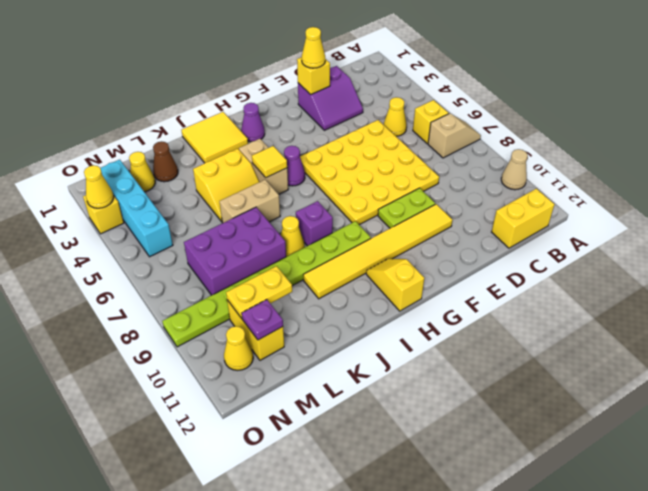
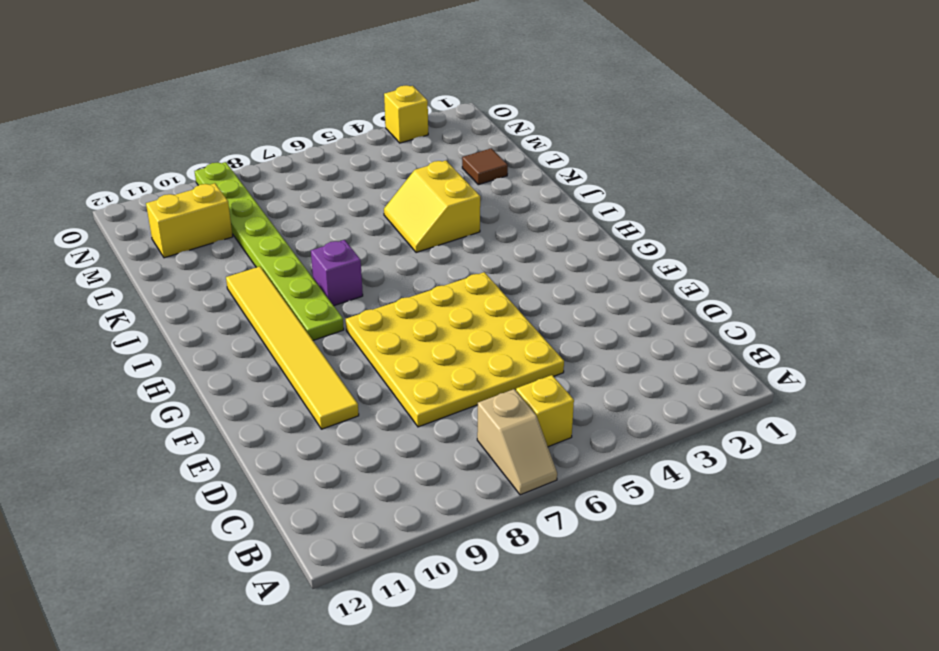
brown 1x1 tile [462,148,508,185] -> brown 1x1 cone [153,141,178,182]
none -> tan 1x1 cone [501,149,528,190]
none -> yellow 1x2 brick [492,188,555,248]
none -> yellow 1x1 cone [384,97,407,136]
none -> purple 2x2 slope [298,66,363,130]

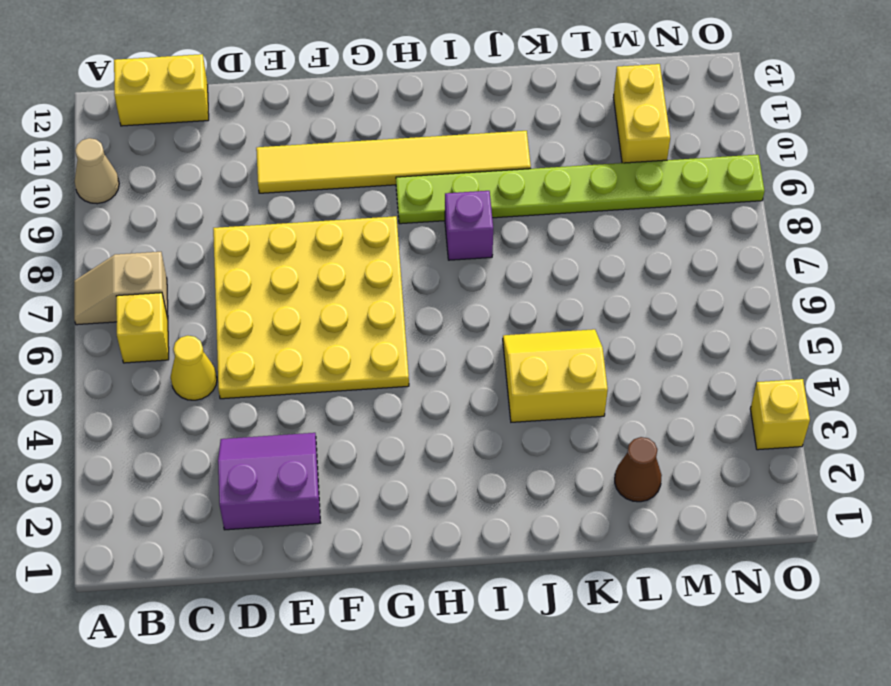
none -> lime 1x2 plate [378,188,435,228]
none -> purple 1x1 cone [241,103,265,142]
none -> purple 1x1 cone [284,146,305,186]
none -> yellow 1x2 slope [366,259,424,311]

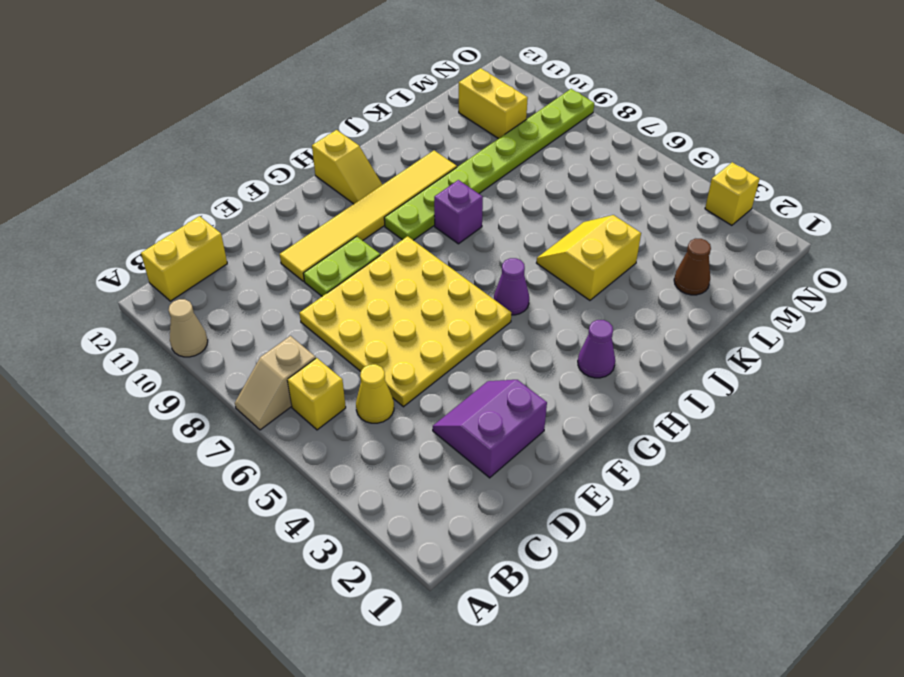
none -> yellow 2x2 tile [181,112,248,163]
none -> tan 1x2 brick [239,139,288,194]
none -> tan 1x2 brick [220,180,280,223]
none -> yellow 1x1 cone [281,216,305,257]

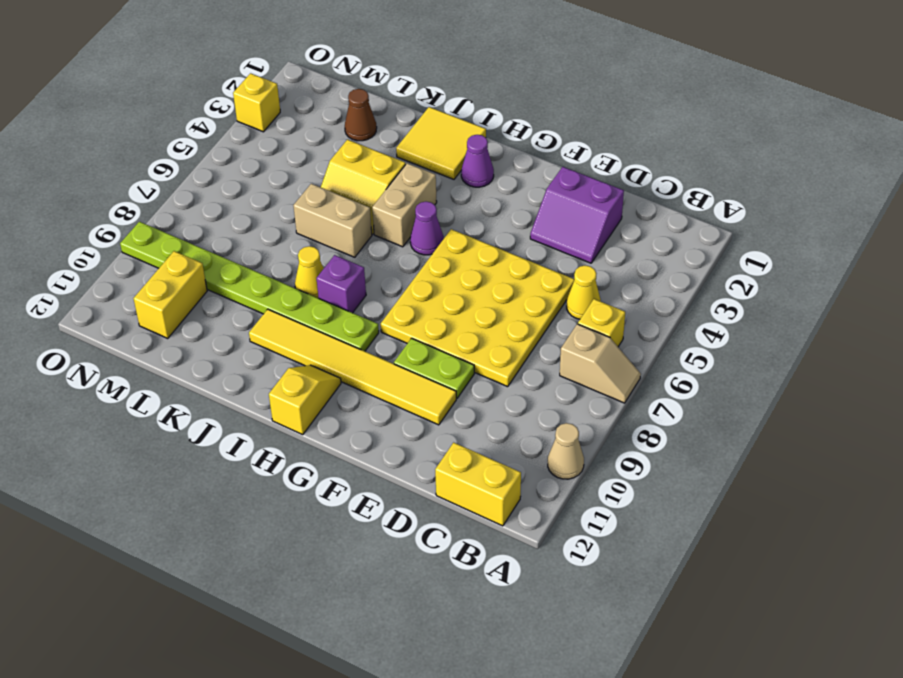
none -> purple 2x3 brick [184,207,286,295]
none -> yellow 1x1 cone [129,152,155,192]
none -> cyan 1x4 brick [101,160,173,257]
none -> yellow 1x1 cone [224,326,253,370]

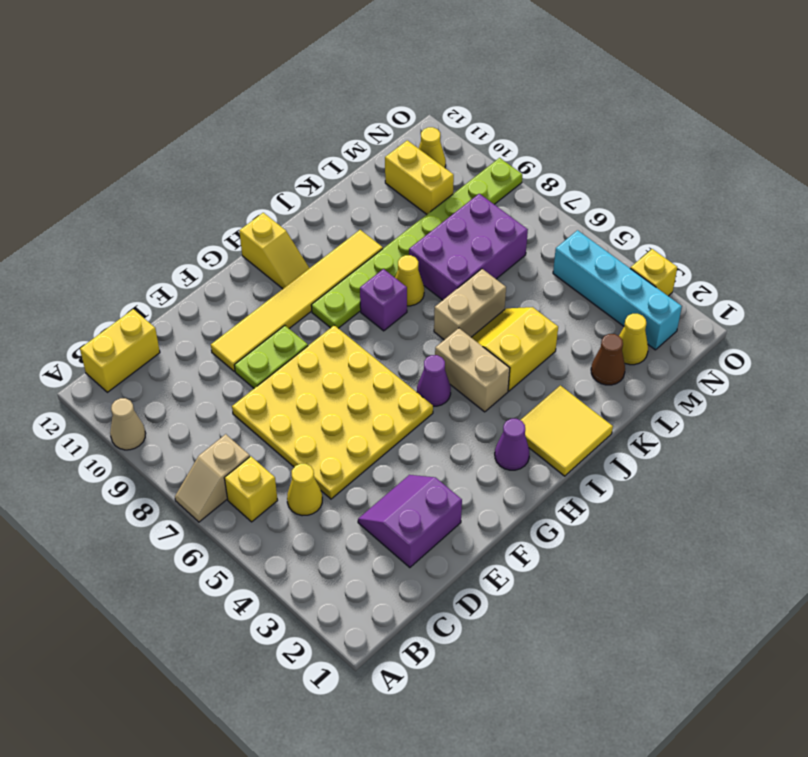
none -> yellow 1x1 brick [297,57,330,95]
none -> yellow 1x1 tile [252,146,287,178]
none -> yellow 1x2 plate [226,266,292,318]
none -> purple 1x1 plate [242,300,283,340]

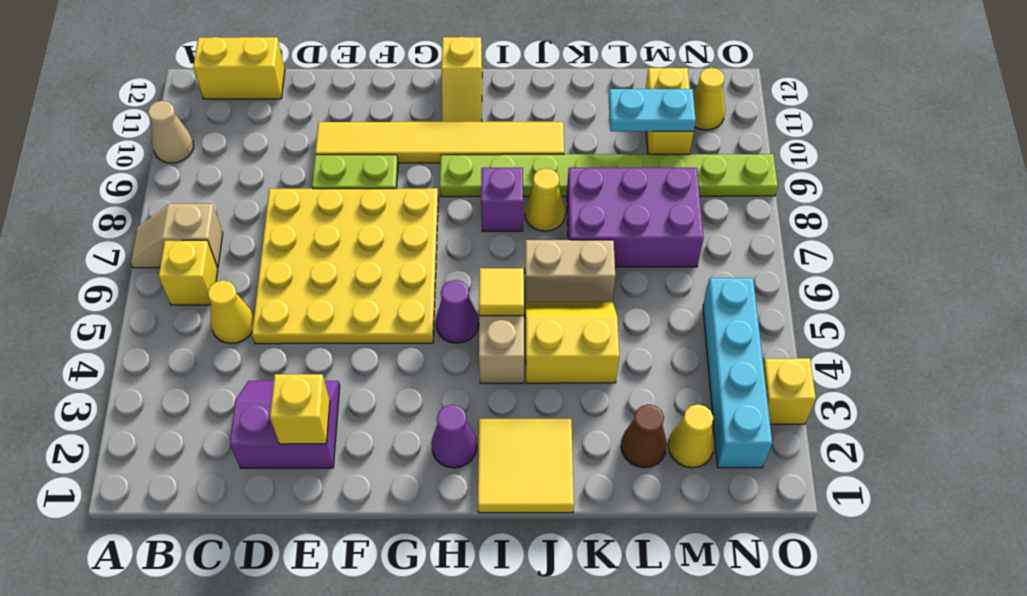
cyan 1x2 plate [609,89,696,131] -> yellow 1x2 plate [226,266,292,318]
none -> purple 1x1 plate [242,300,283,340]
none -> yellow 1x1 cone [84,165,114,208]
none -> yellow 1x1 cone [302,27,325,68]

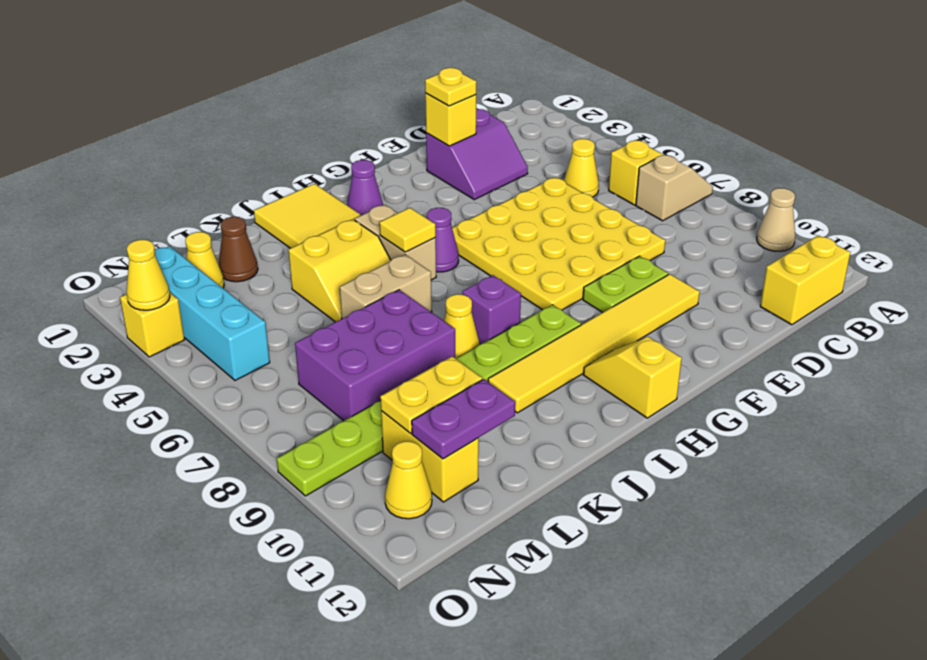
yellow 1x1 plate [425,68,476,106] -> yellow 1x1 cone [302,27,325,68]
purple 1x2 plate [412,379,515,459] -> purple 1x1 plate [242,300,283,340]

